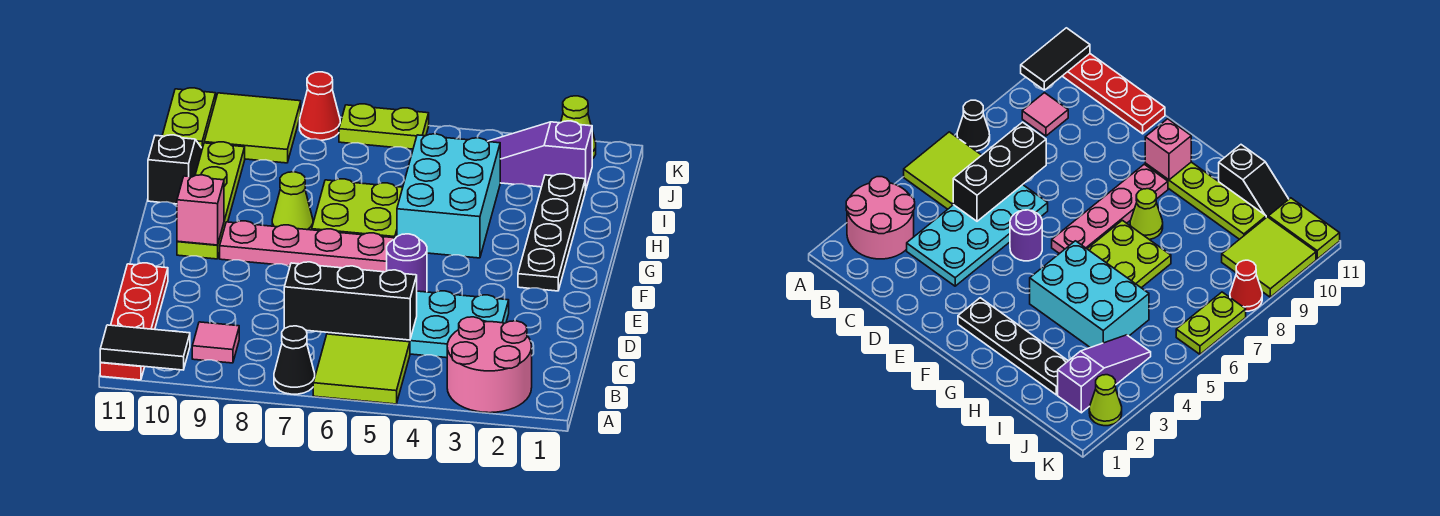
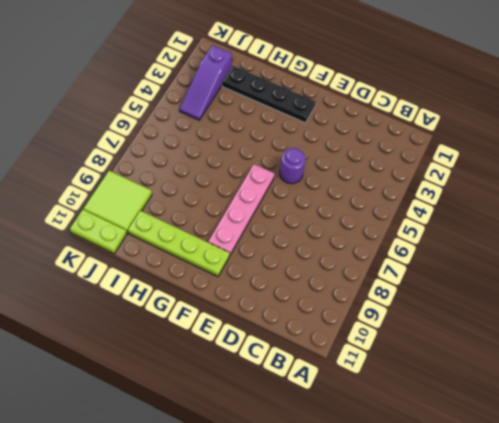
none -> pink 2x2 round brick [447,317,532,413]
none -> lime 2x2 tile [313,334,410,404]
none -> black 1x1 cone [274,326,315,394]

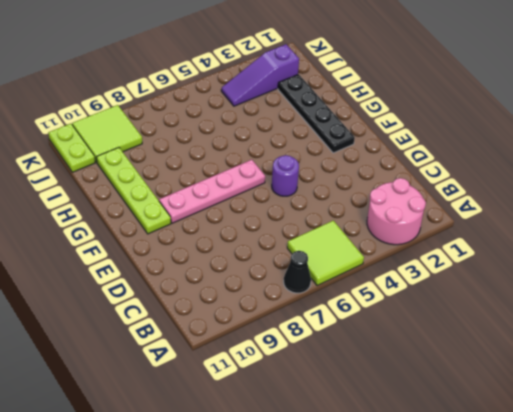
none -> red 1x4 plate [100,263,168,380]
none -> pink 1x1 tile [192,322,239,363]
none -> cyan 2x4 plate [327,291,509,358]

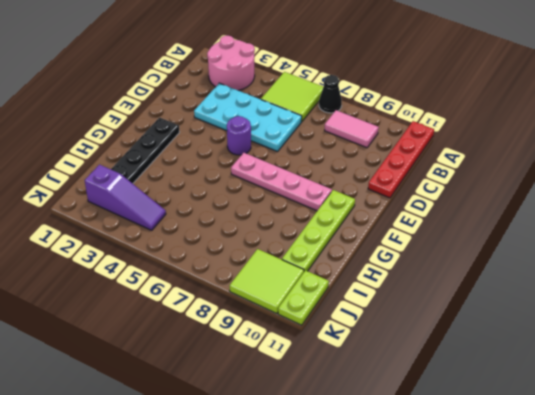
pink 1x2 tile [325,110,379,148] -> pink 1x1 tile [192,322,239,363]
none -> cyan 2x3 brick [397,134,500,258]
none -> lime 2x2 plate [312,179,403,238]
none -> lime 1x1 cone [272,172,313,230]

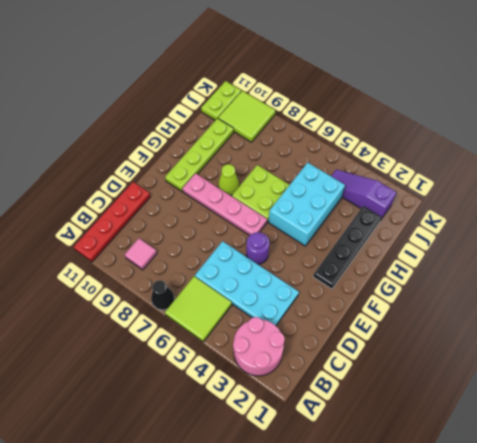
none -> black 1x2 slope [148,135,202,204]
none -> lime 1x1 cone [561,96,596,159]
none -> lime 1x2 plate [339,104,429,149]

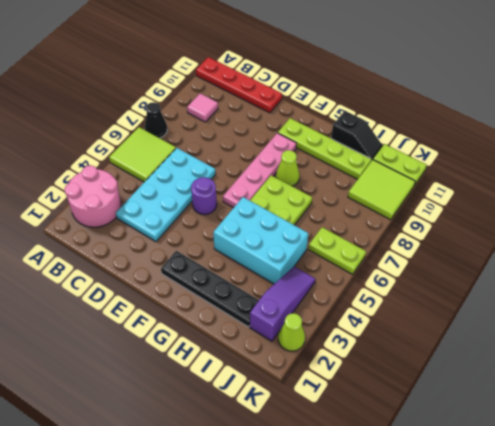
lime 1x2 plate [308,227,366,274] -> lime 1x2 plate turned to [339,104,429,149]
none -> red 1x1 cone [300,72,340,140]
none -> black 1x2 tile [100,325,190,370]
none -> black 1x3 brick [284,262,417,340]

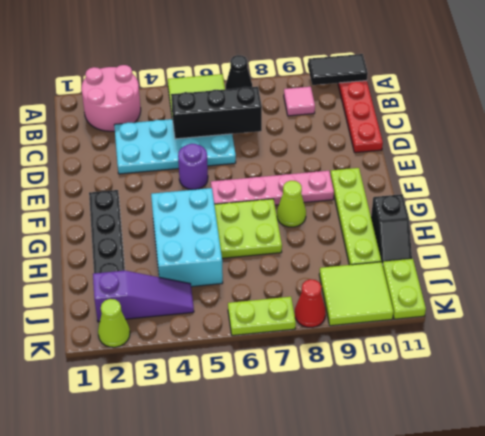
none -> pink 1x1 brick [177,175,224,245]

